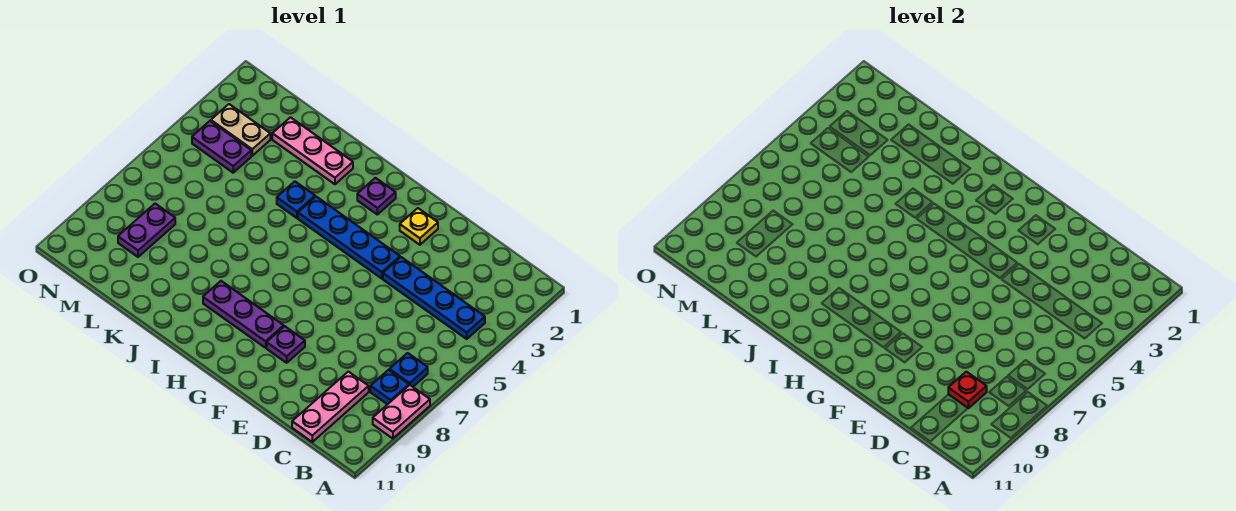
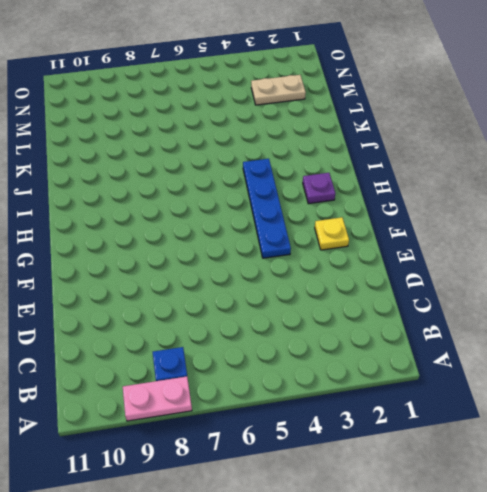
tan 1x2 plate [251,75,306,105] -> tan 1x2 plate turned to [211,104,270,156]
none -> blue 1x4 plate [383,257,485,339]
none -> blue 1x1 plate [389,353,428,387]
none -> pink 1x3 plate [292,372,369,442]

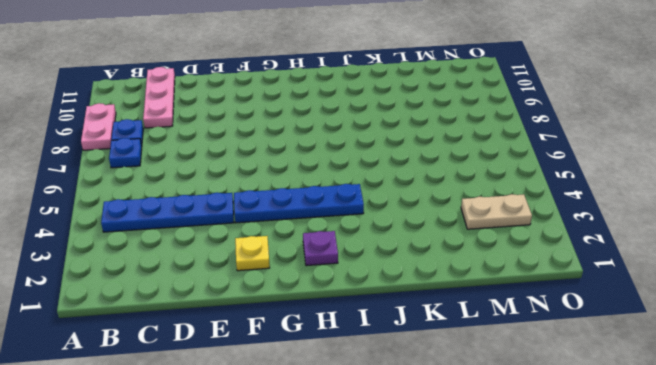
none -> purple 1x1 plate [267,326,305,363]
none -> purple 1x3 plate [203,281,284,348]
none -> pink 1x3 plate [272,117,353,184]

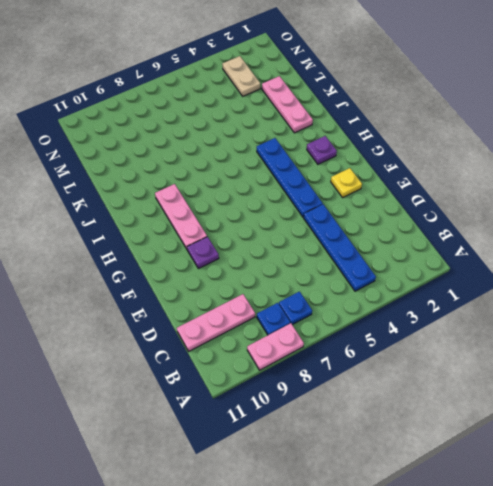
pink 1x3 plate [155,184,207,249] -> purple 1x3 plate [203,281,284,348]
none -> blue 1x1 plate [277,181,315,218]
none -> purple 1x2 plate [192,121,251,173]
none -> purple 1x2 plate [118,204,175,257]

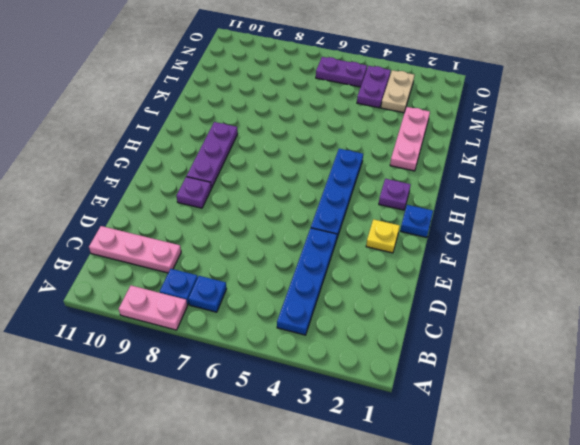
blue 1x1 plate [400,205,433,238] -> blue 1x1 plate moved to [277,181,315,218]
purple 1x2 plate [316,57,367,87] -> purple 1x2 plate moved to [118,204,175,257]
none -> red 1x1 plate [948,372,987,408]

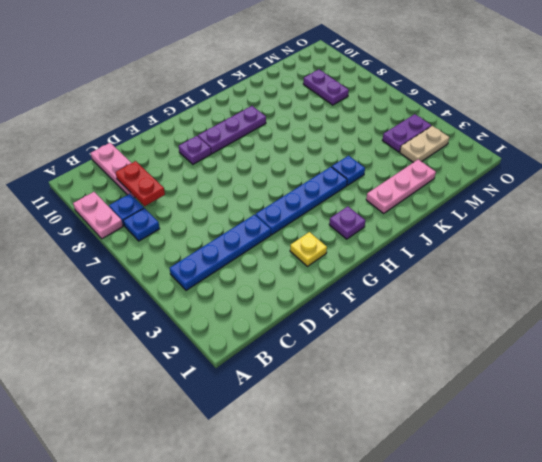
red 1x2 plate [115,161,165,206] -> red 1x1 plate [948,372,987,408]

